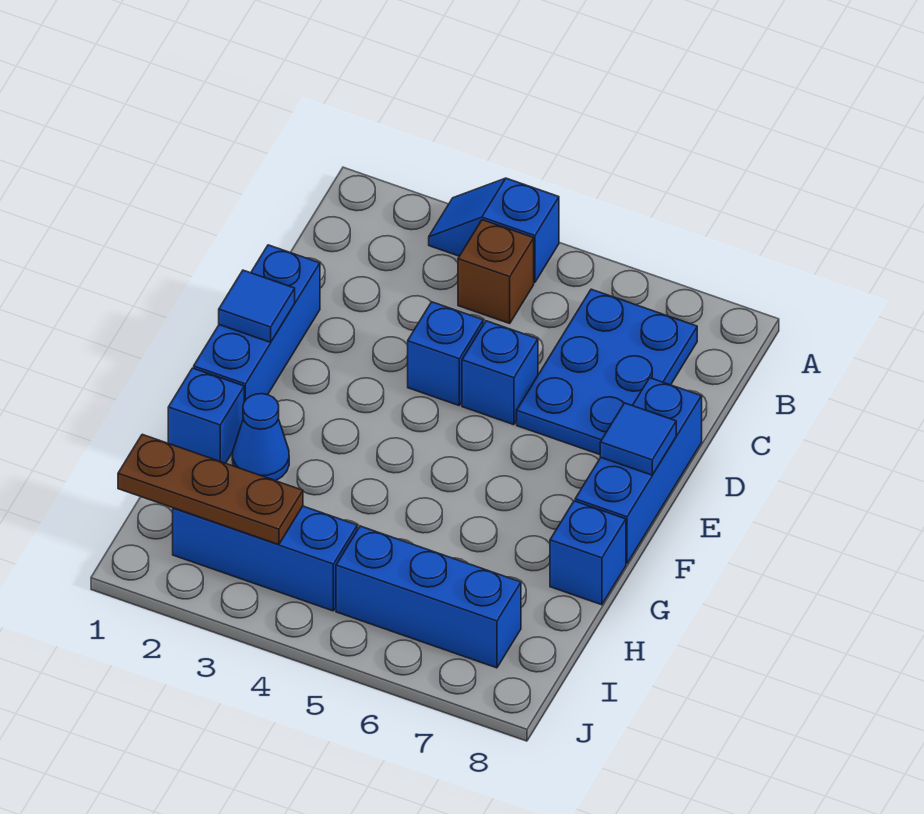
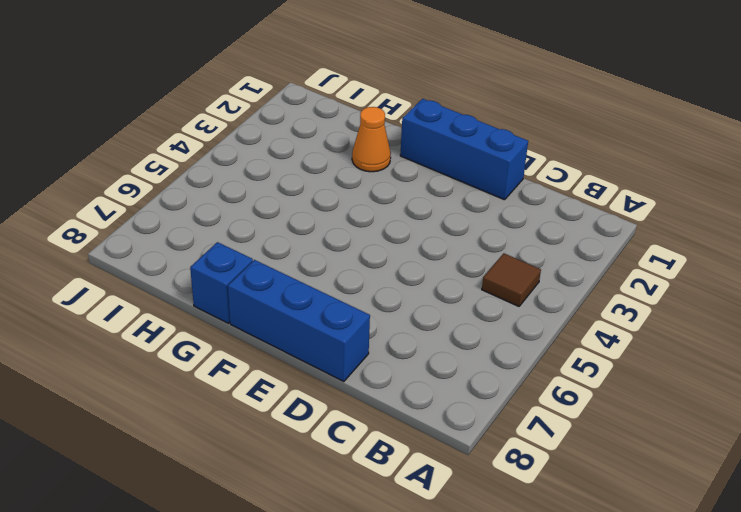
brown 1x1 tile [482,253,541,306] -> brown 1x1 brick [458,220,534,323]
orange 1x1 cone [352,107,391,172] -> blue 1x1 cone [232,394,289,481]
none -> blue 1x2 slope [429,178,559,282]
none -> blue 2x3 plate [517,289,697,455]
none -> blue 1x1 brick [408,302,483,405]

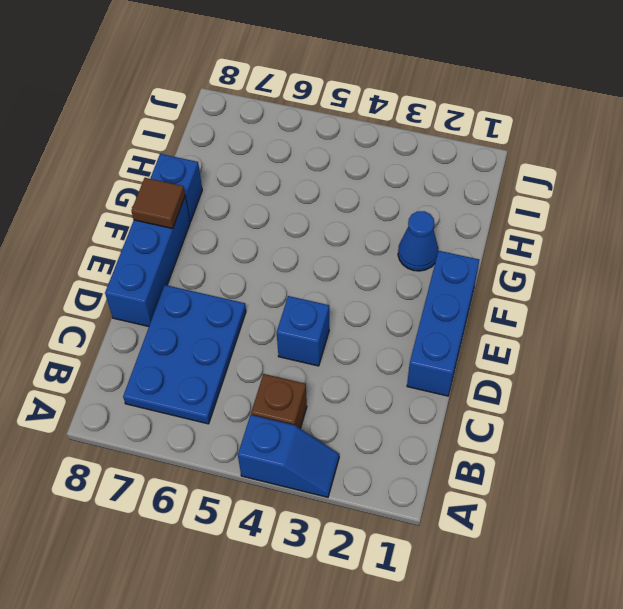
brown 1x1 tile [131,178,185,229] -> none
none -> blue 1x1 brick [462,321,538,425]
none -> blue 1x1 brick [168,368,244,463]
none -> blue 1x3 brick [173,506,357,611]

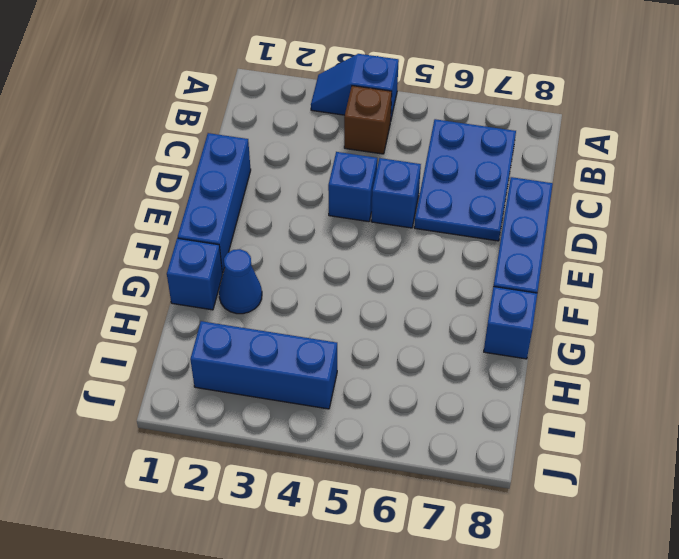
none -> blue 1x3 brick [336,526,521,668]
none -> blue 1x1 tile [219,270,295,342]
none -> blue 1x1 tile [600,403,676,475]

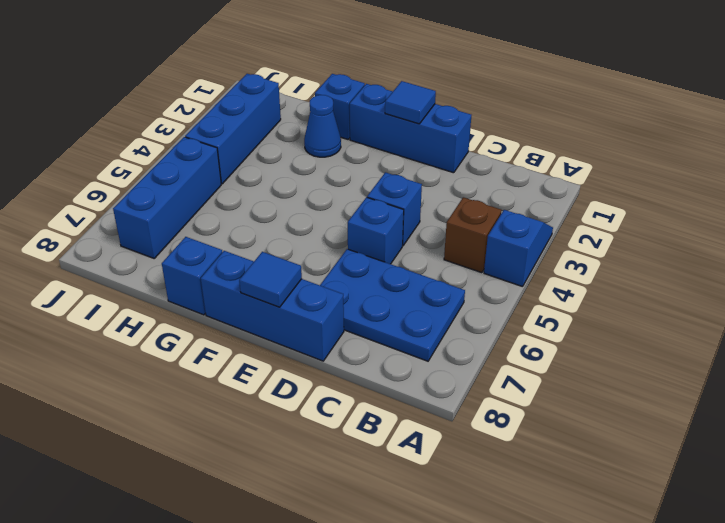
none -> brown 1x3 plate [118,434,303,545]

